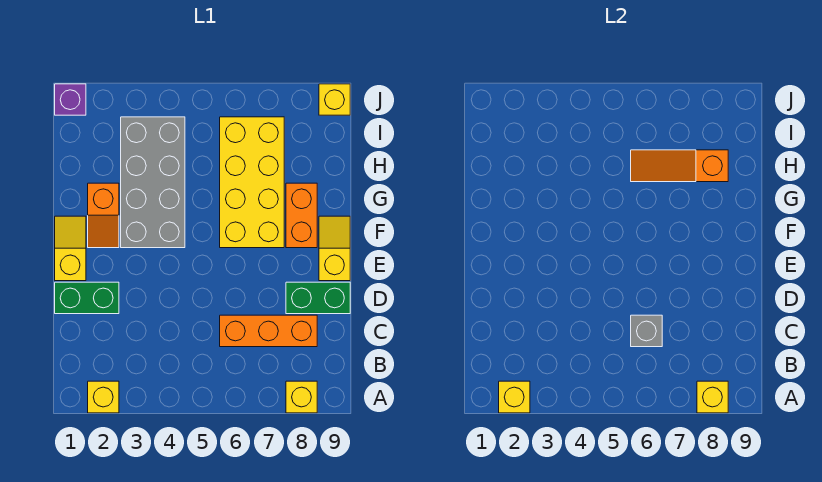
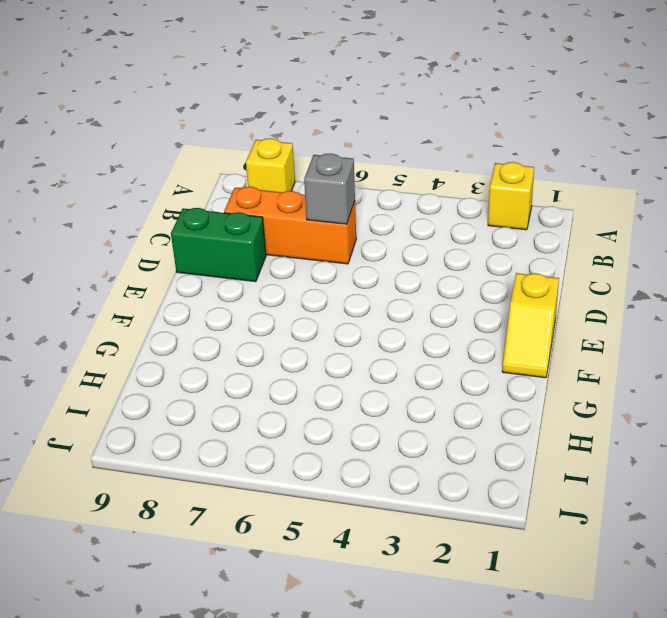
none -> green 1x2 brick [55,282,119,314]
none -> yellow 1x2 slope [319,216,350,281]
none -> orange 1x2 slope [88,183,119,248]

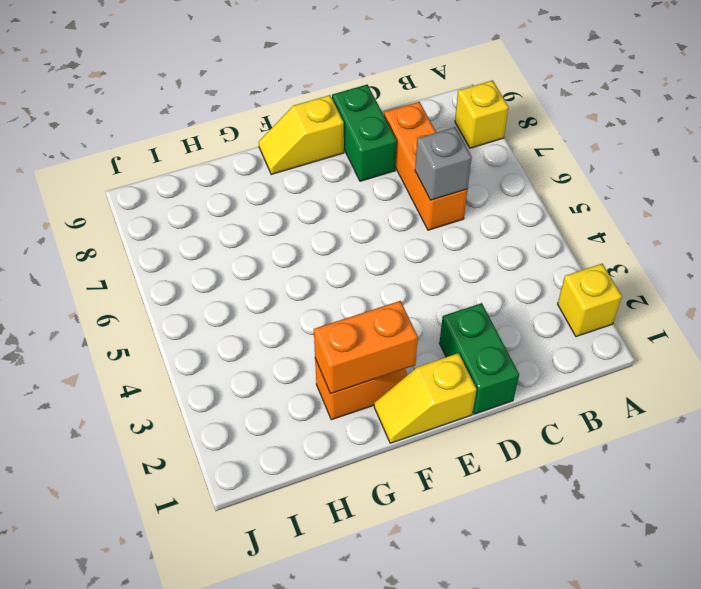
orange 1x2 brick [314,301,418,394] -> orange 1x2 brick moved to [286,183,317,248]
none -> grey 2x4 brick [121,117,185,248]
none -> yellow 2x4 brick [220,117,284,248]
none -> purple 1x1 brick [55,84,86,115]

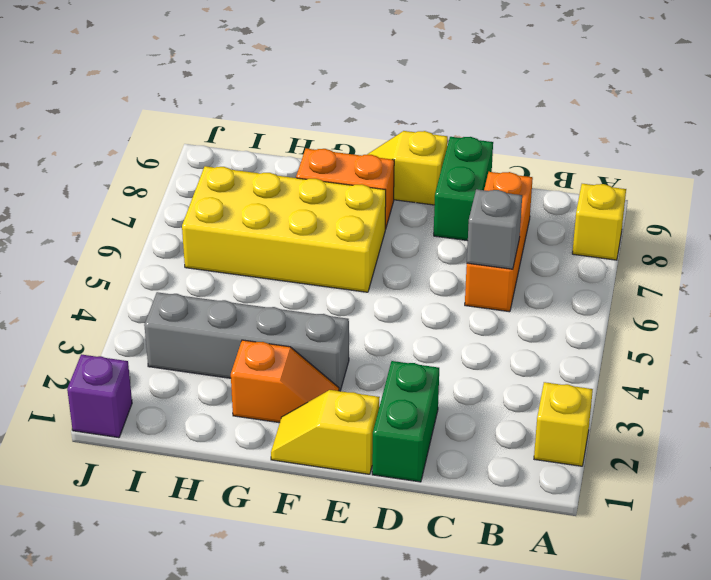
grey 1x4 brick [144,292,349,391] -> grey 2x4 brick [121,117,185,248]
none -> yellow 1x1 brick [319,84,350,115]
none -> yellow 1x1 brick [499,381,530,413]
none -> yellow 1x1 brick [697,381,728,413]

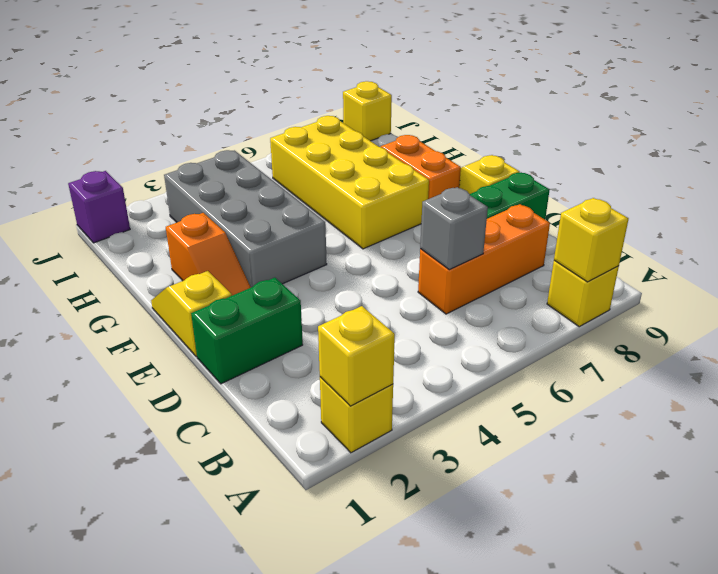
none -> orange 1x3 slope [631,150,728,182]

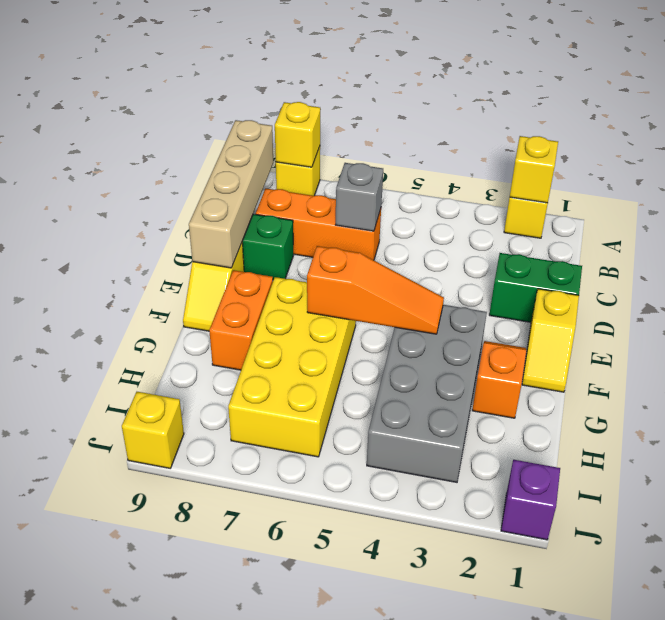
tan 1x4 brick [189,120,273,268] -> none
orange 1x3 slope [307,246,444,334] -> orange 1x3 slope moved to [631,150,728,182]

